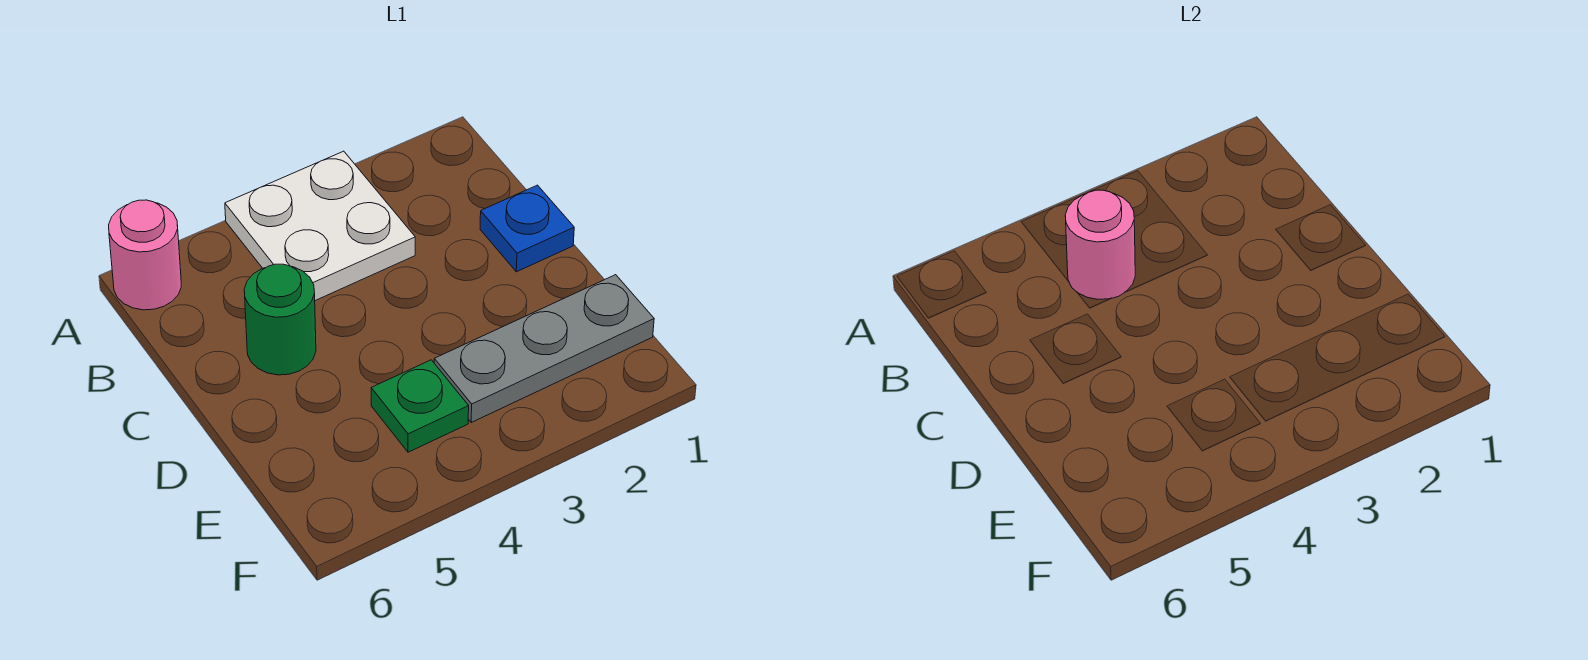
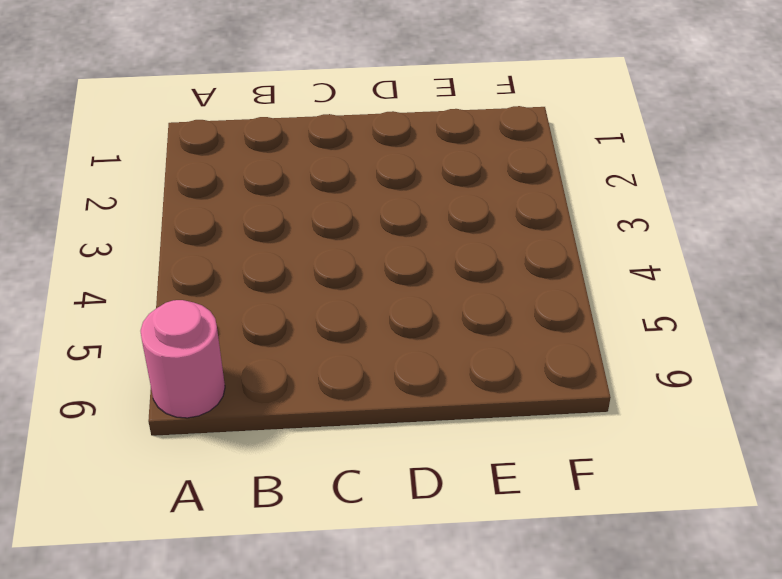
none -> white 2x2 plate [225,151,415,301]
none -> blue 1x1 plate [480,185,574,272]

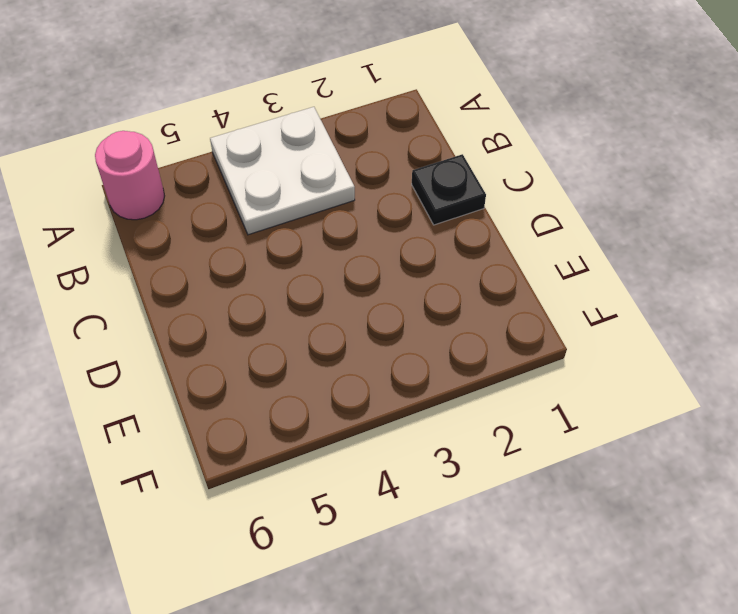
black 1x1 plate [412,154,486,225] -> blue 1x1 plate [480,185,574,272]
none -> green 1x1 round brick [244,264,316,375]
none -> grey 1x3 plate [434,275,654,422]

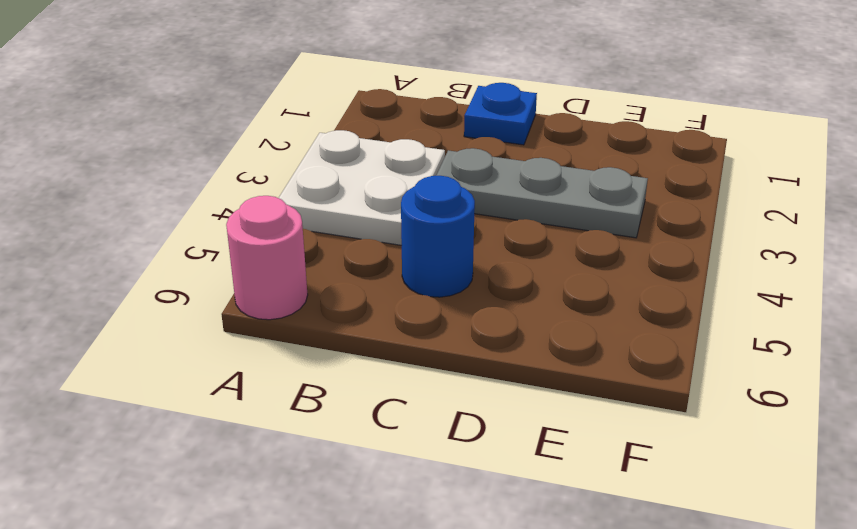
grey 1x3 plate [436,148,648,238] -> grey 1x3 plate turned to [434,275,654,422]
blue 1x1 round brick [401,176,475,297] -> green 1x1 round brick [244,264,316,375]
none -> green 1x1 plate [371,360,469,452]
none -> pink 1x1 round brick [1065,190,1135,299]

